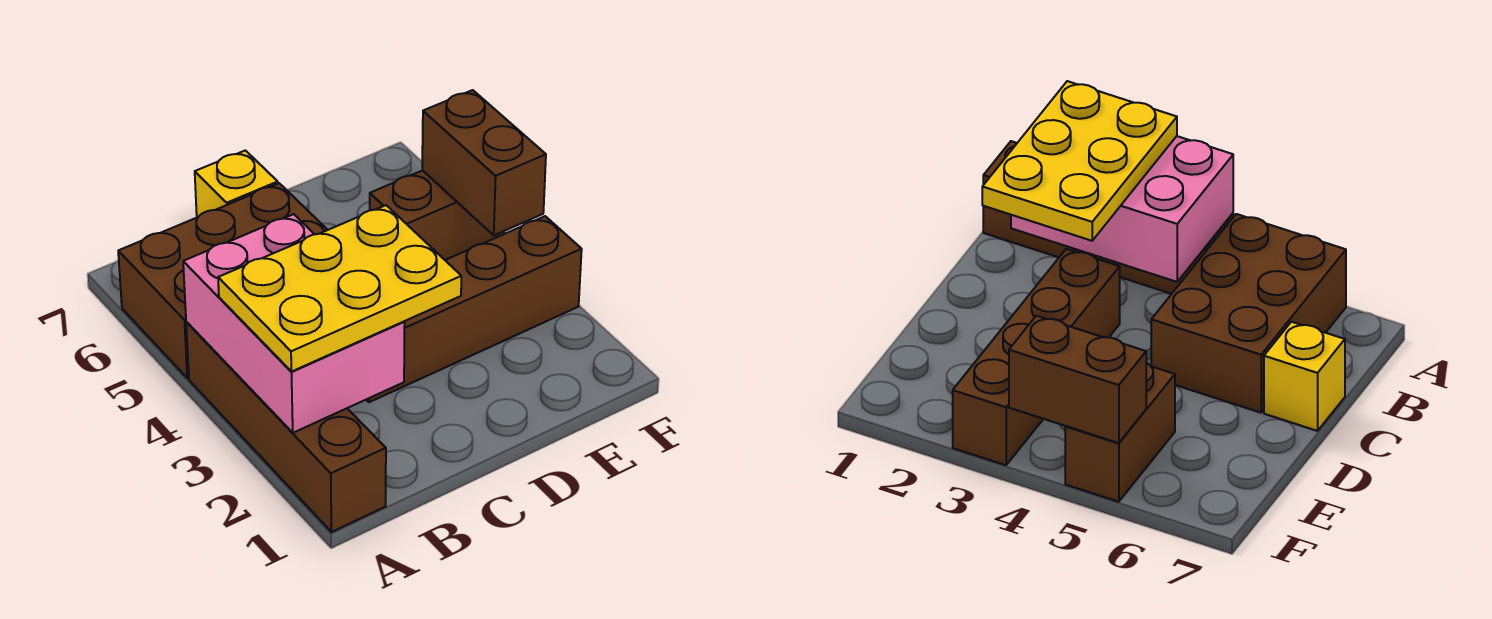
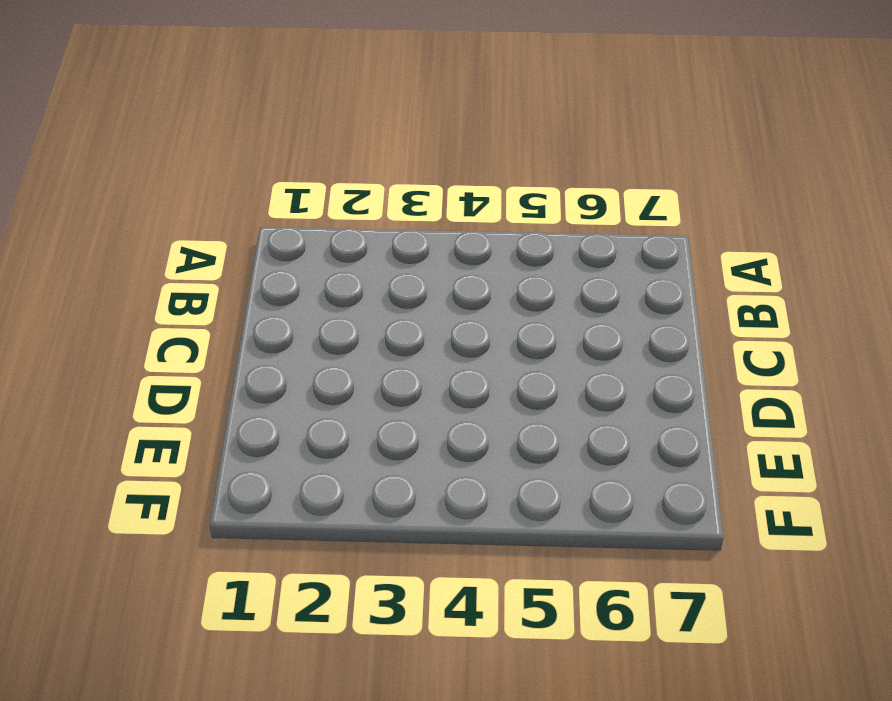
none -> brown 1x4 brick [186,322,386,532]
none -> brown 2x3 brick [118,183,327,378]

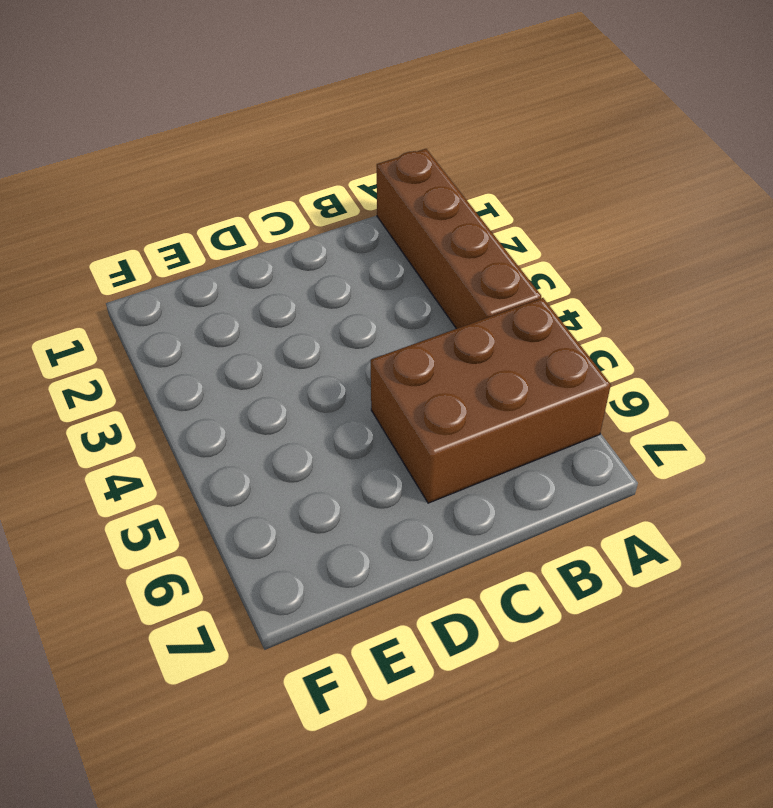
none -> brown 1x4 brick [366,216,582,402]
none -> yellow 1x1 brick [195,150,278,217]

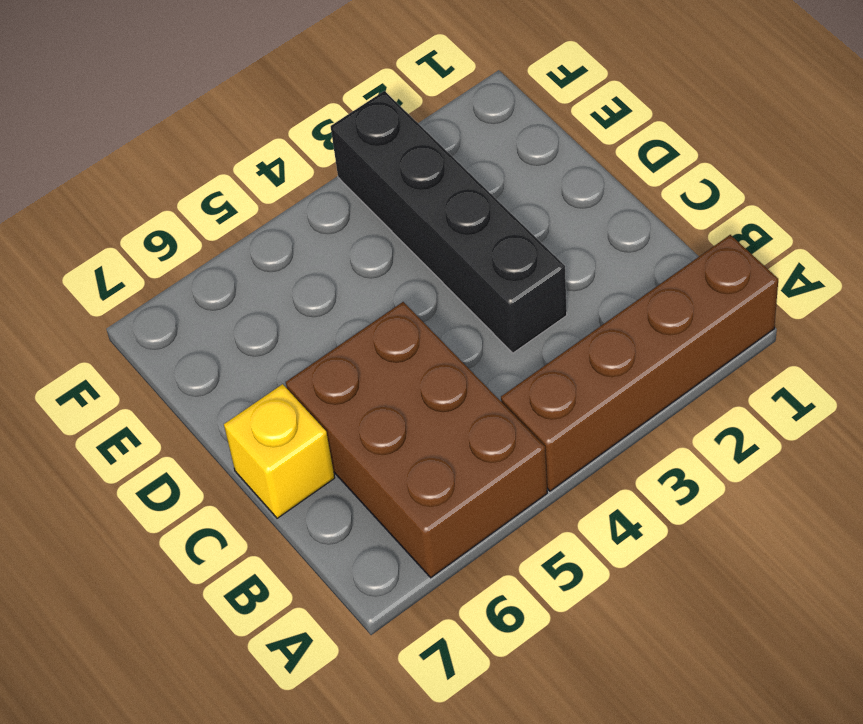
black 1x4 brick [331,91,567,353] -> brown 1x4 brick [366,216,582,402]
none -> brown 1x2 brick [370,170,504,260]
none -> pink 2x3 brick [183,214,405,433]

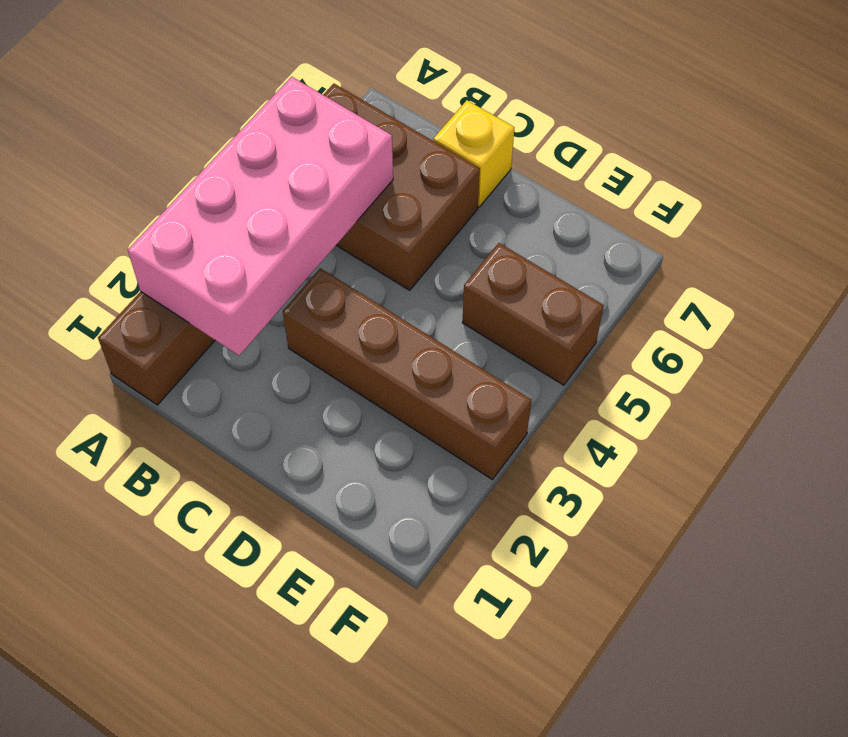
pink 2x4 brick [128,77,393,355] -> pink 2x3 brick [183,214,405,433]
none -> brown 1x2 brick [422,90,546,235]
none -> yellow 2x3 plate [218,205,461,372]

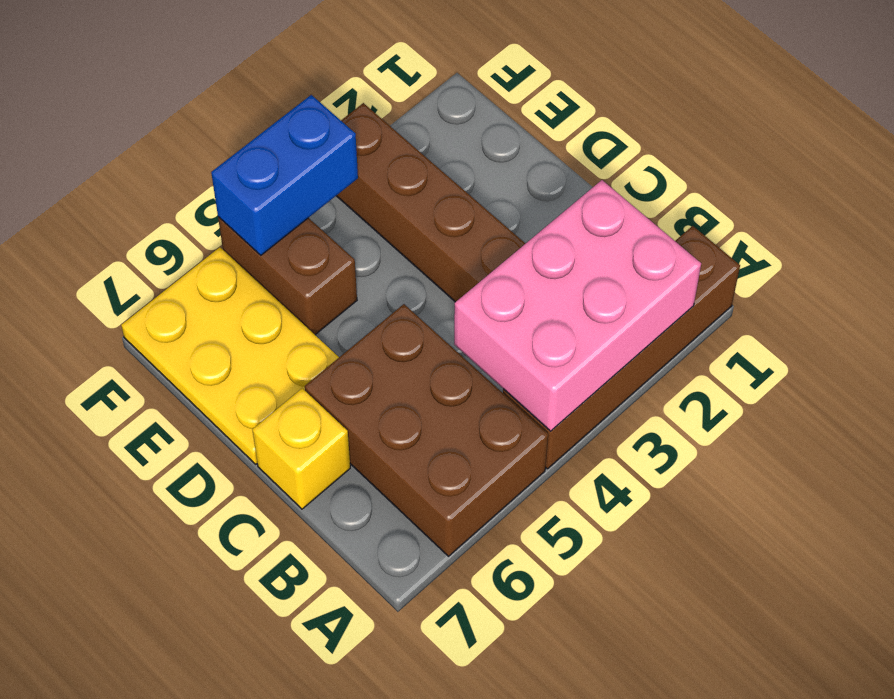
yellow 2x3 plate [121,247,339,464] -> yellow 2x3 plate moved to [218,205,461,372]
blue 1x2 brick [211,95,358,255] -> brown 1x2 brick [422,90,546,235]

